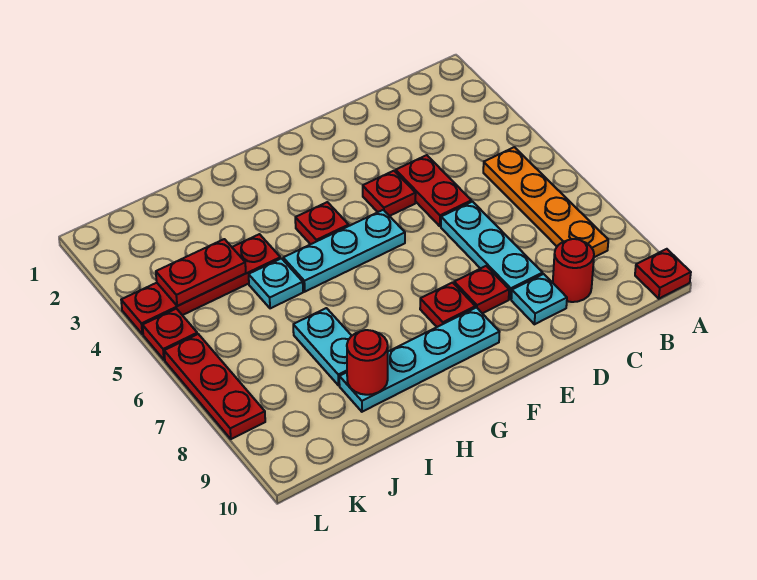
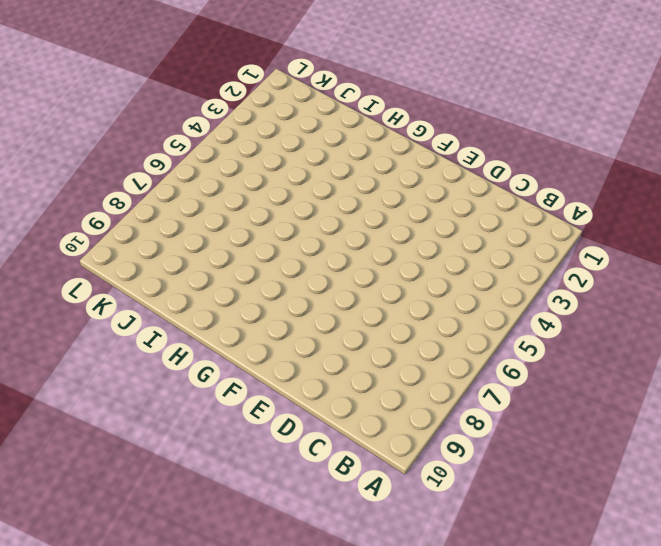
none -> red 1x1 plate [635,249,691,299]
none -> orange 1x4 plate [483,147,608,257]
none -> red 1x1 round brick [553,239,594,302]

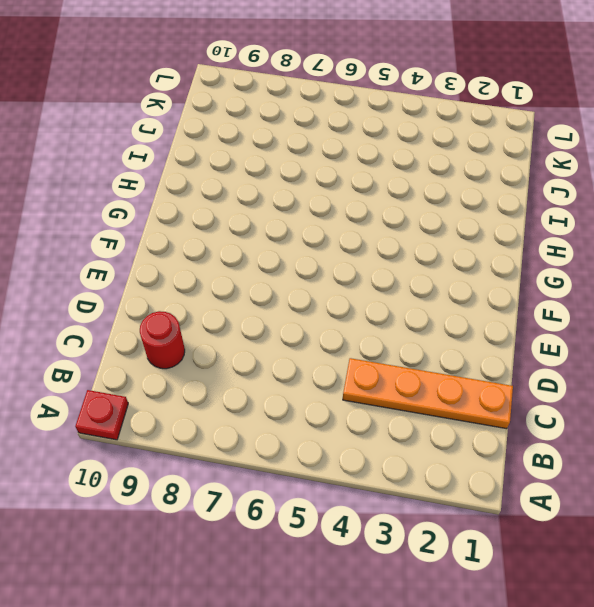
orange 1x4 plate [343,358,513,429] -> orange 1x4 plate moved to [483,147,608,257]
none -> red 1x2 plate [396,155,471,226]
none -> cyan 1x3 plate [441,202,543,299]
none -> cyan 1x1 plate [511,274,567,324]

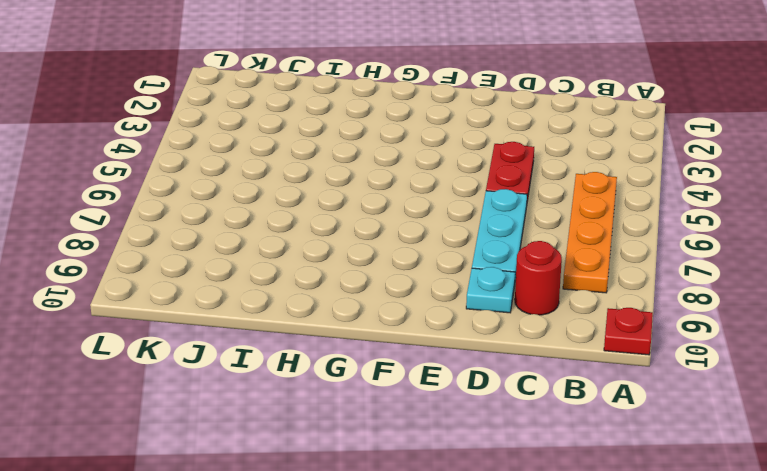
none -> red 1x1 plate [363,171,416,216]
none -> red 1x1 plate [454,266,509,313]
none -> cyan 1x3 plate [283,210,405,292]

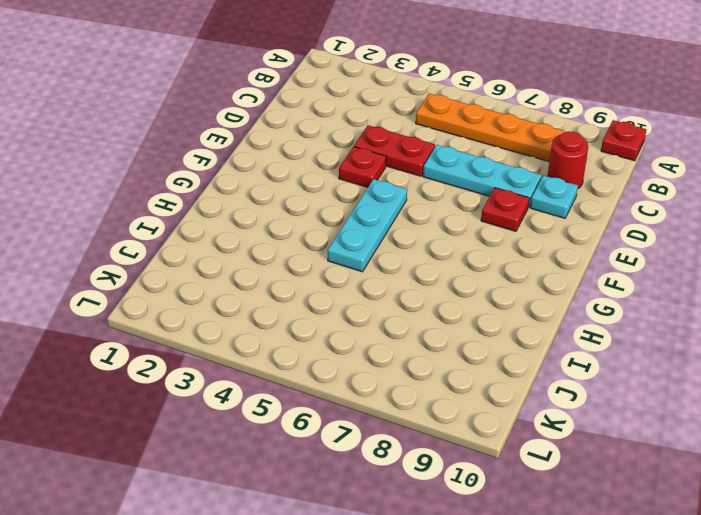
none -> red 1x1 plate [420,283,475,327]
none -> cyan 1x4 plate [339,308,499,412]
none -> red 1x1 plate [295,202,349,244]

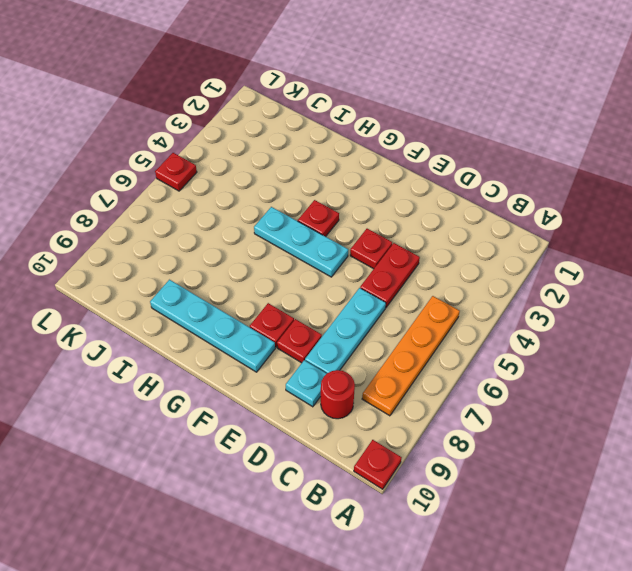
none -> red 1x4 plate [121,234,281,334]
none -> cyan 1x1 plate [249,258,303,308]
none -> cyan 1x2 plate [293,308,352,385]

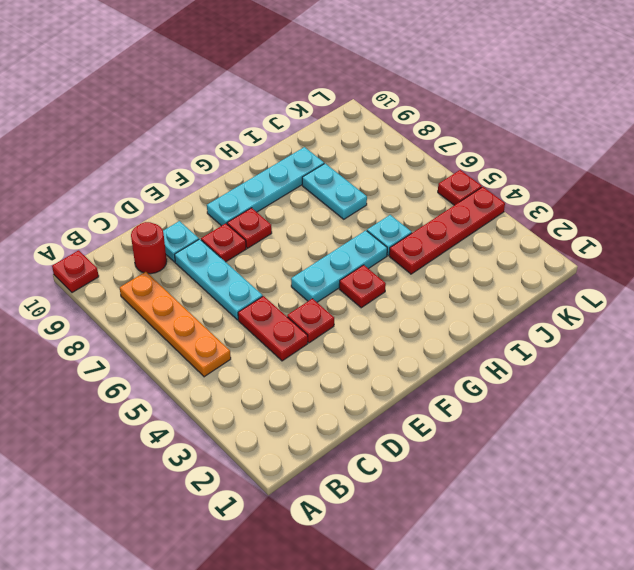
none -> red 1x3 plate [164,334,265,439]
none -> red 1x1 round brick [347,330,388,395]
none -> red 1x2 plate [156,239,246,306]

